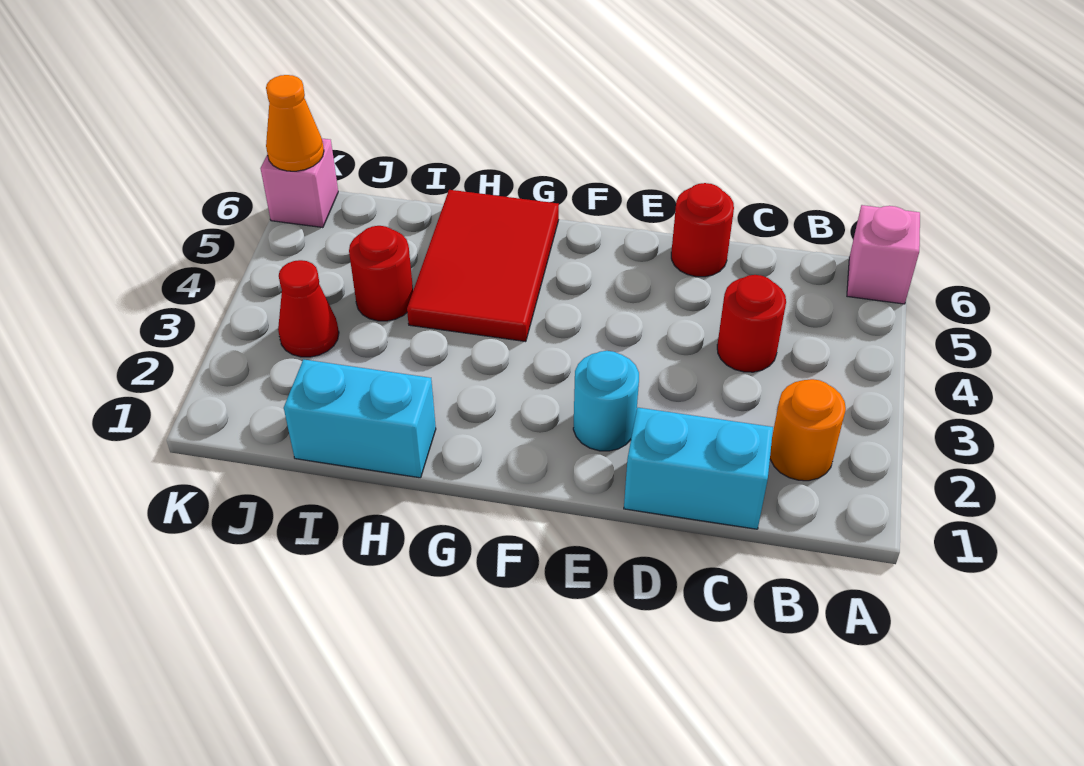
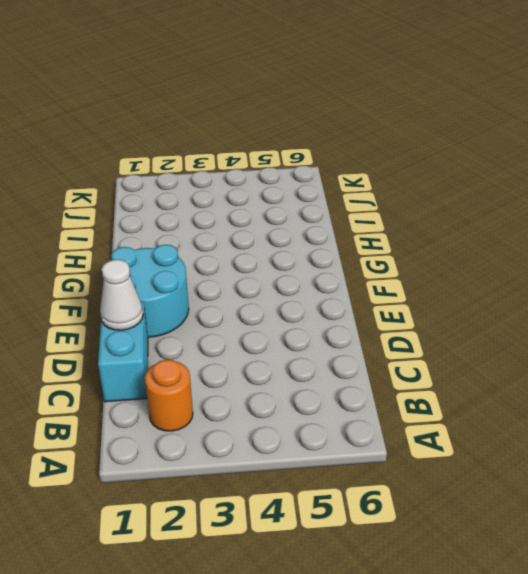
white 1x1 cone [100,260,143,330] -> none
cyan 2x2 round brick [111,245,189,337] -> cyan 1x1 round brick [573,351,639,451]
none -> pink 1x1 brick [847,205,920,304]
none -> red 1x1 round brick [717,275,786,372]
none -> red 1x1 round brick [671,183,734,277]

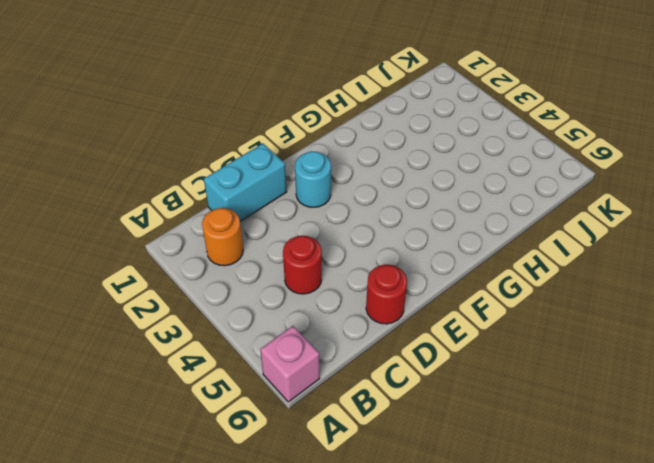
none -> red 2x3 tile [407,190,559,342]
none -> cyan 1x2 brick [284,359,436,478]
none -> red 1x1 round brick [349,226,413,321]

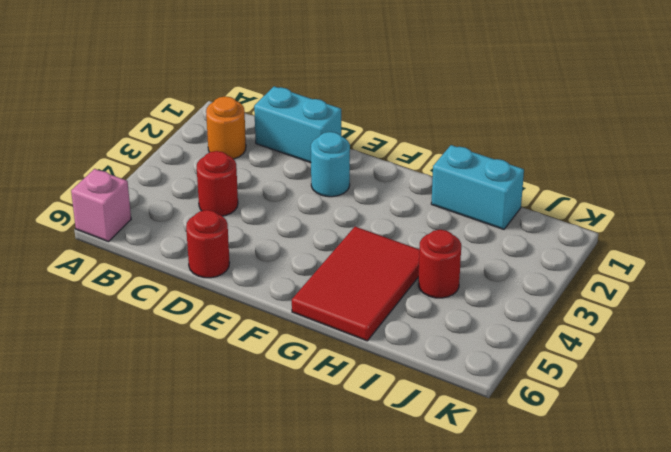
none -> red 1x1 cone [278,260,339,357]
none -> pink 1x1 brick [261,139,338,228]
none -> orange 1x1 cone [266,75,324,171]

